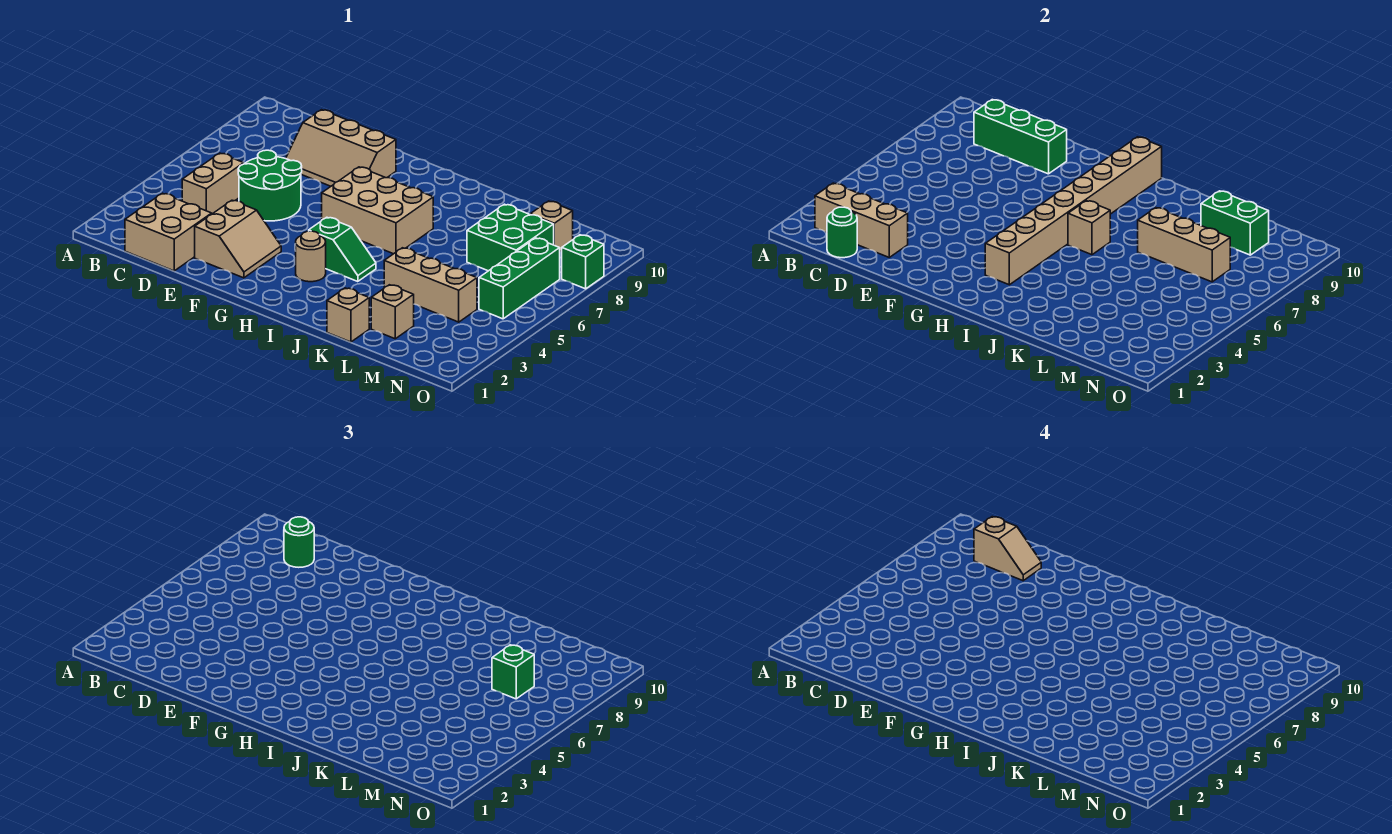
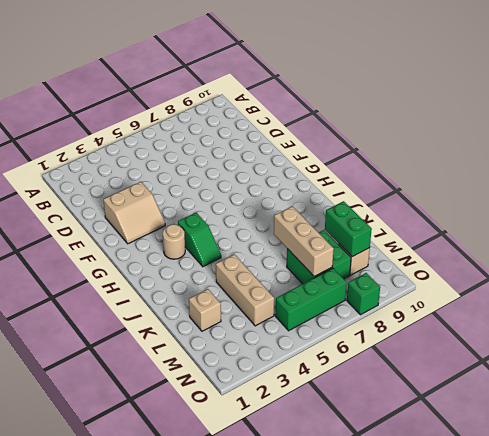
none -> tan 2x2 brick [125,193,212,271]
none -> tan 1x2 brick [182,153,244,214]
none -> green 2x2 round brick [238,150,302,221]

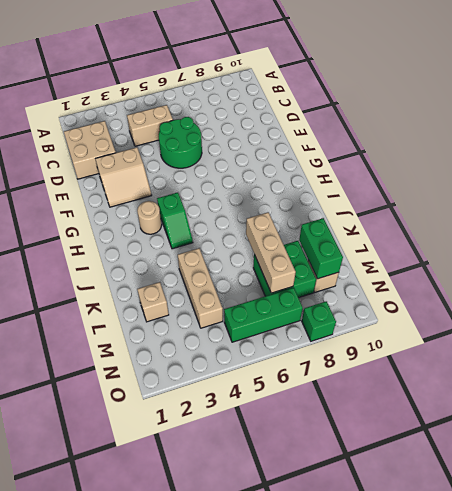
none -> tan 2x3 slope [286,110,396,186]
none -> tan 2x3 brick [322,167,433,254]
none -> tan 1x1 brick [327,288,369,342]

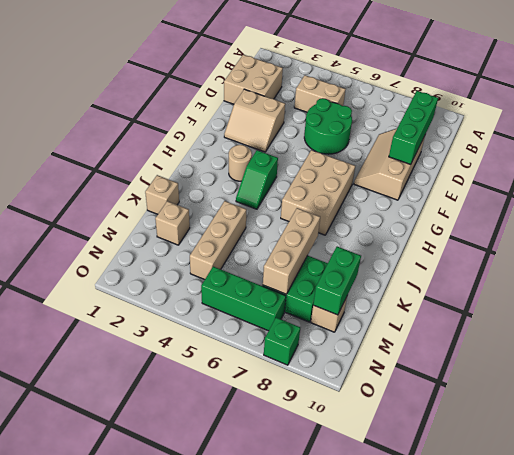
none -> tan 1x3 brick [815,183,908,257]
none -> green 1x1 round brick [827,207,857,258]
none -> tan 1x8 brick [985,137,1162,285]

